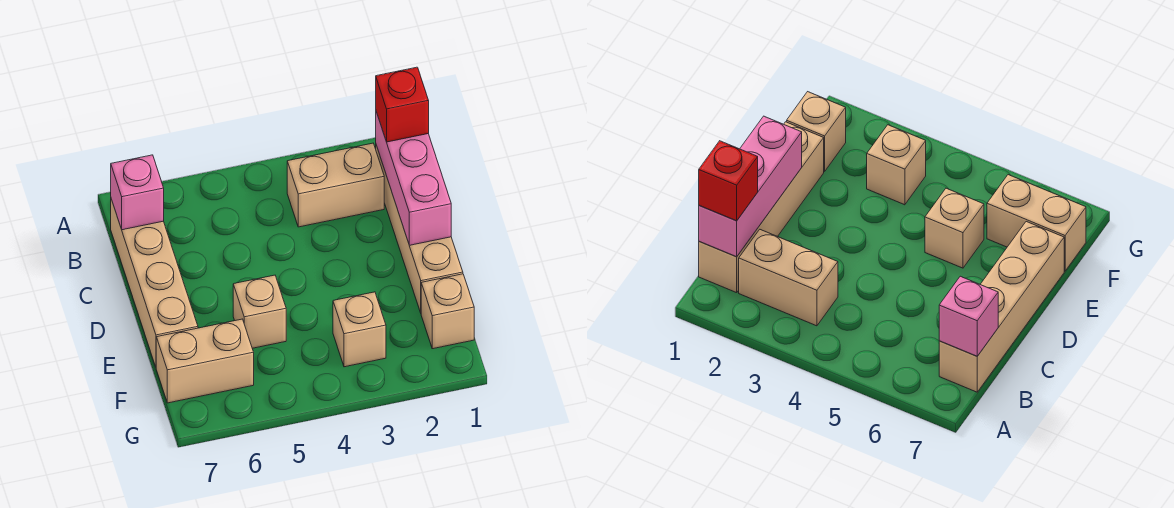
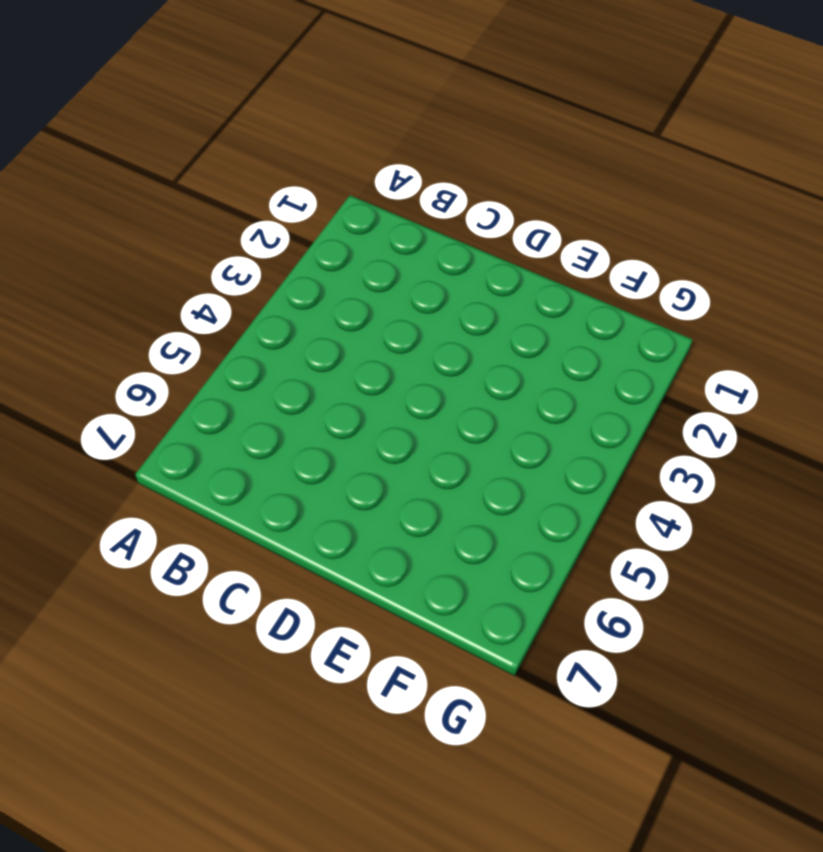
none -> tan 1x4 brick [376,145,463,313]
none -> tan 1x2 brick [287,143,384,227]

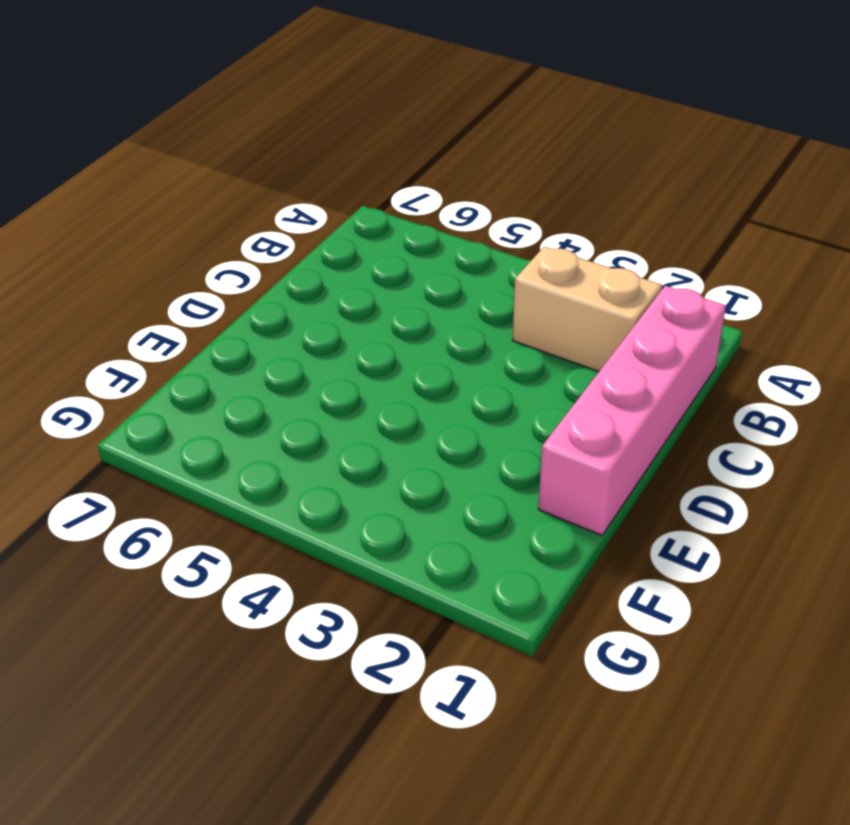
pink 1x4 brick [538,286,726,535] -> tan 1x4 brick [376,145,463,313]
none -> tan 1x4 brick [111,199,198,367]
none -> tan 1x1 brick [233,275,286,348]

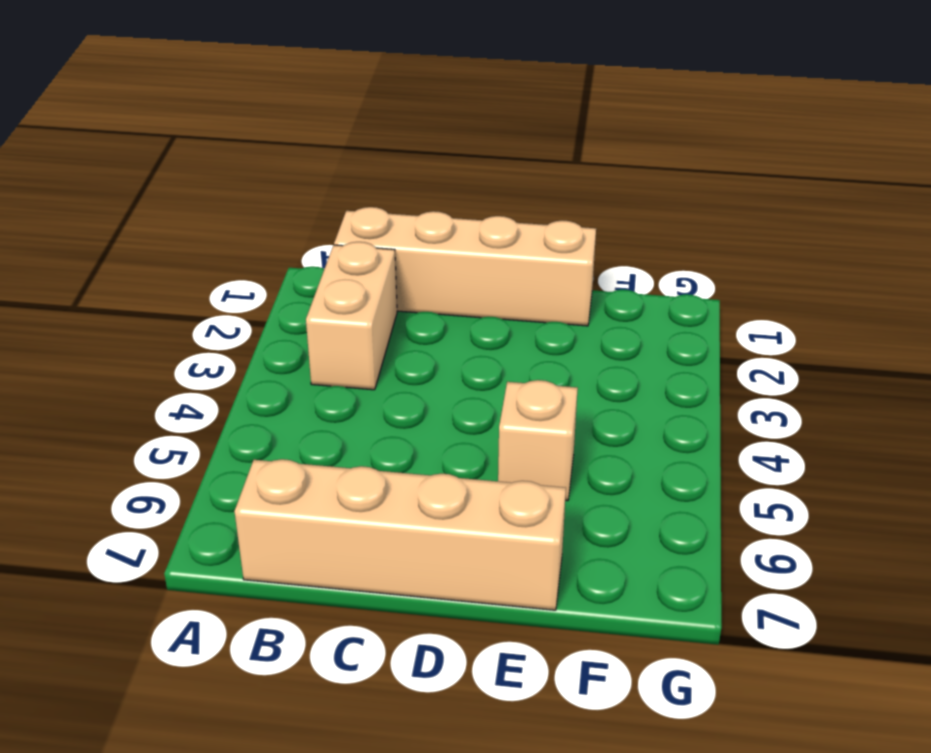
none -> tan 1x1 brick [421,274,474,349]
none -> tan 1x1 brick [333,292,386,367]

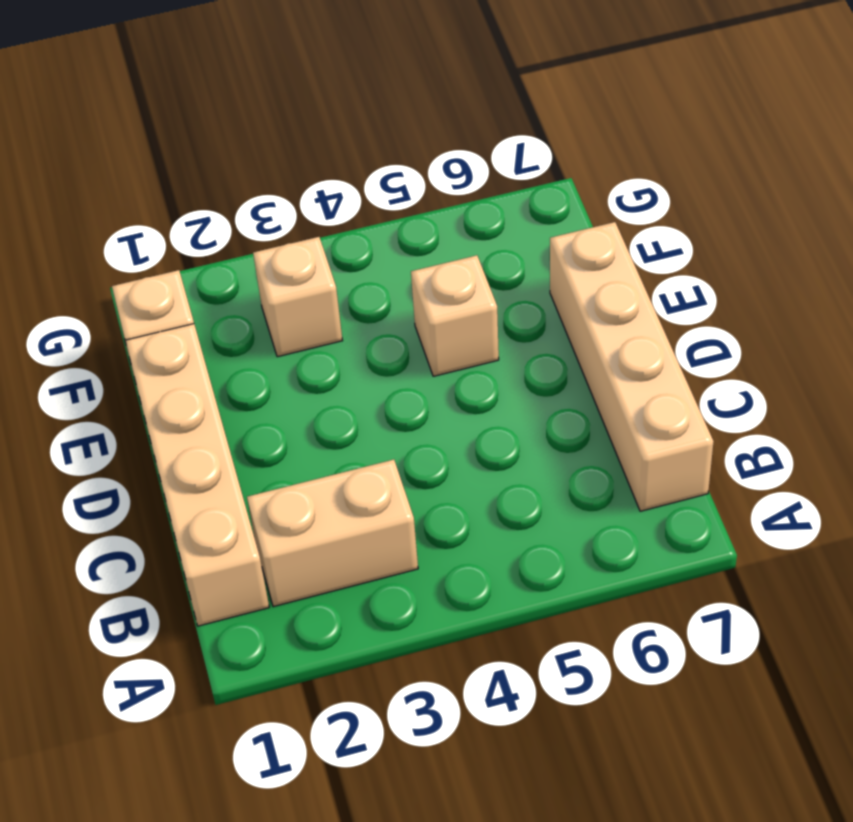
none -> tan 1x2 brick [156,319,254,403]
none -> pink 1x3 brick [376,112,451,245]

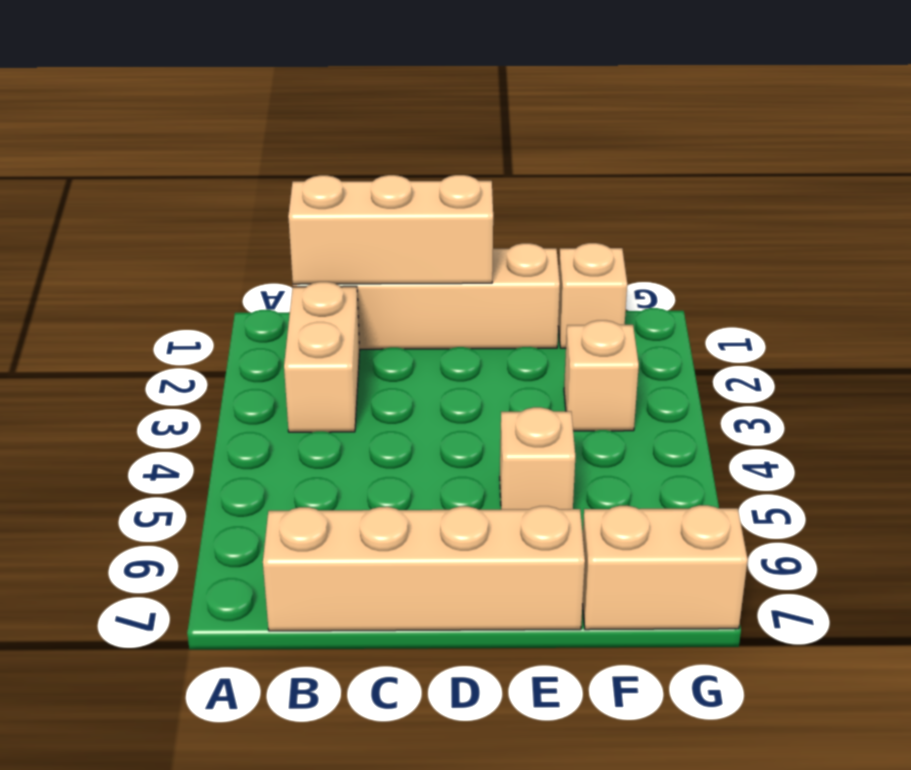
tan 1x3 brick [288,175,493,284] -> pink 1x3 brick [376,112,451,245]
tan 1x2 brick [583,505,748,630] -> tan 1x2 brick turned to [156,319,254,403]
none -> pink 1x1 brick [111,155,164,230]
none -> red 1x1 brick [376,67,429,142]

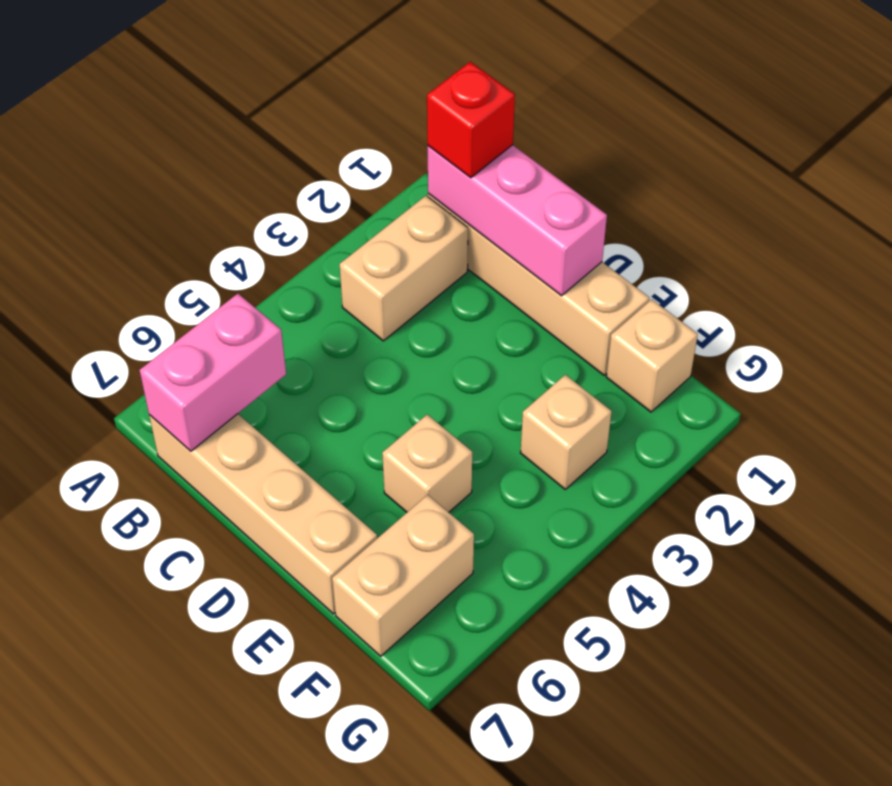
pink 1x2 brick [140,294,286,451] -> pink 1x1 brick [111,155,164,230]

